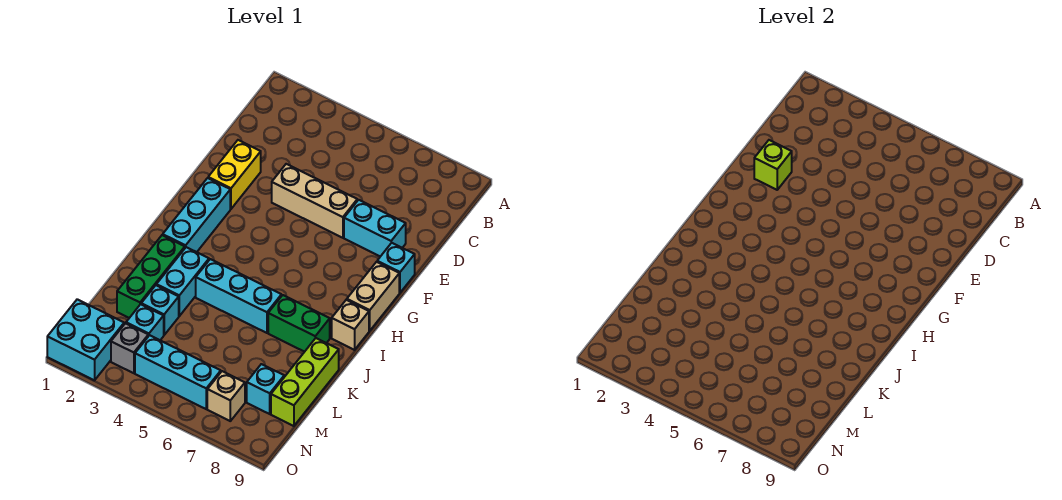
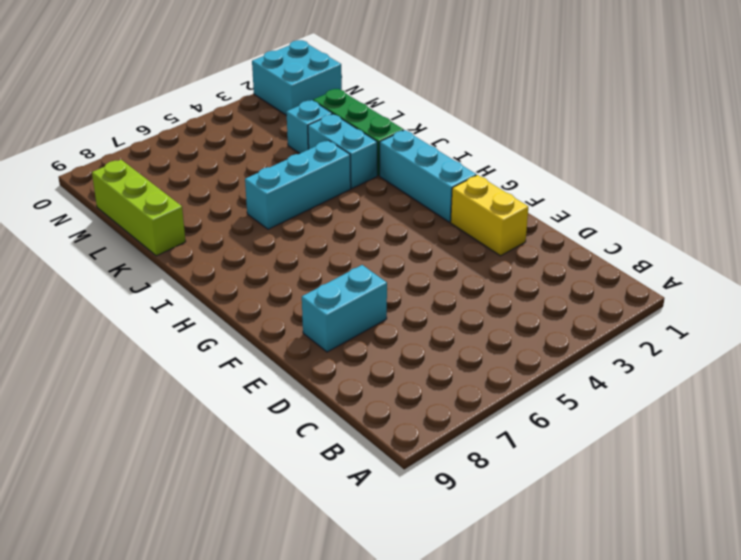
none -> tan 1x3 brick [272,164,357,238]
none -> cyan 1x1 brick [377,243,415,293]
none -> tan 1x2 brick [347,262,399,331]

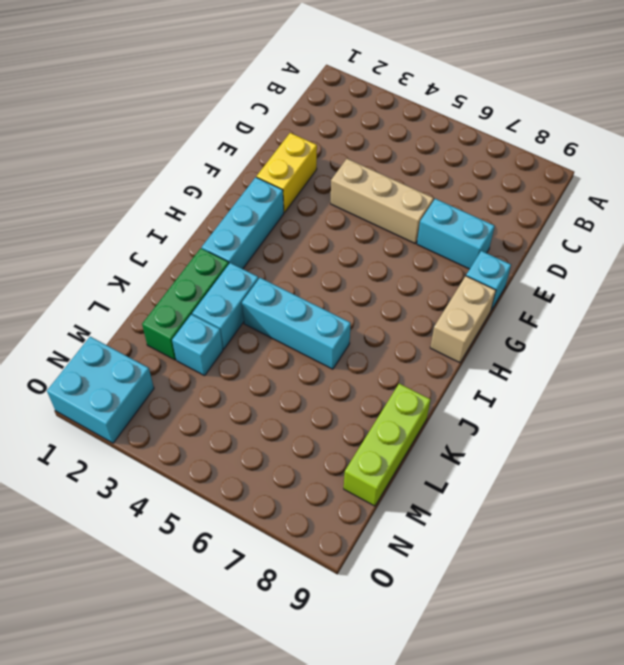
none -> tan 1x1 brick [332,300,369,350]
none -> green 1x2 brick [268,295,330,352]
none -> cyan 1x1 brick [126,304,164,340]

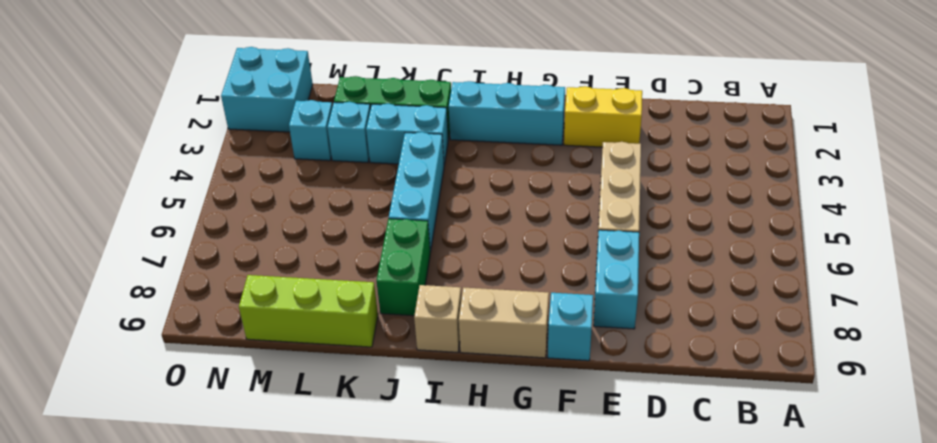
none -> cyan 1x1 brick [247,364,284,414]
none -> grey 1x1 brick [111,323,148,373]
none -> cyan 1x3 brick [135,335,221,409]

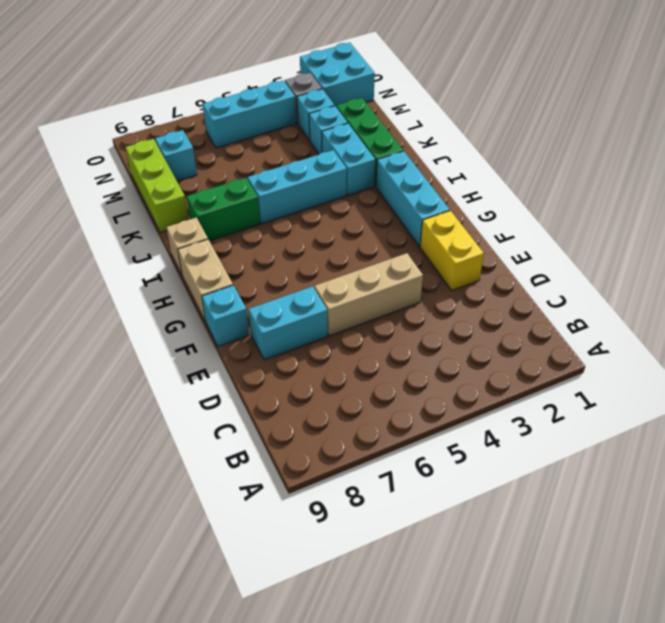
none -> tan 1x1 brick [207,371,245,421]
none -> lime 1x1 brick [754,140,792,190]

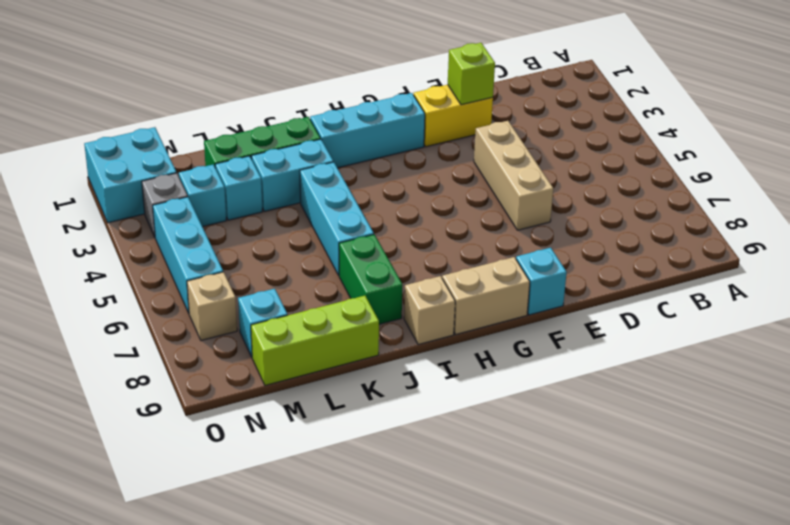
none -> cyan 1x2 brick [344,200,406,257]

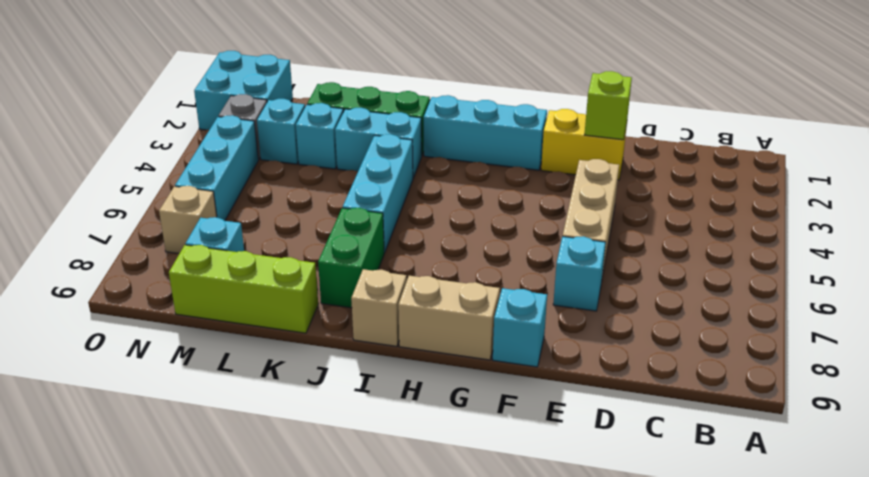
cyan 1x1 brick [553,236,606,311] -> cyan 1x2 brick [344,200,406,257]

